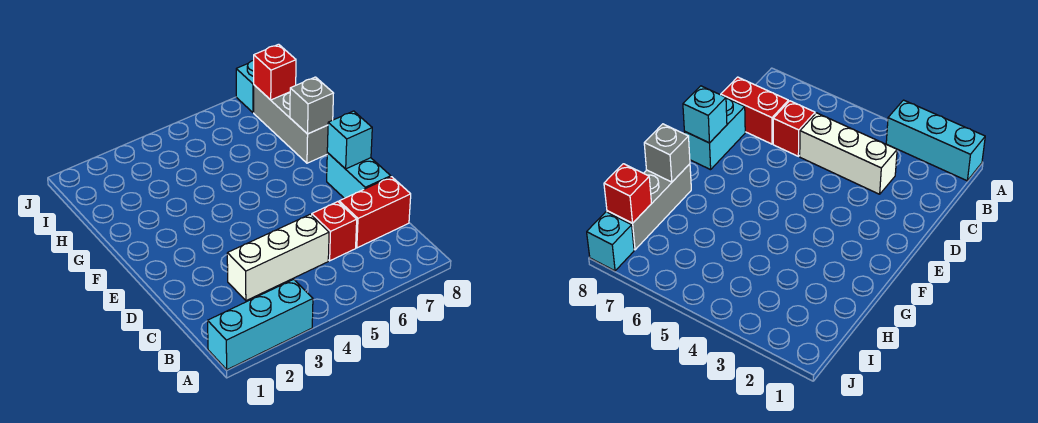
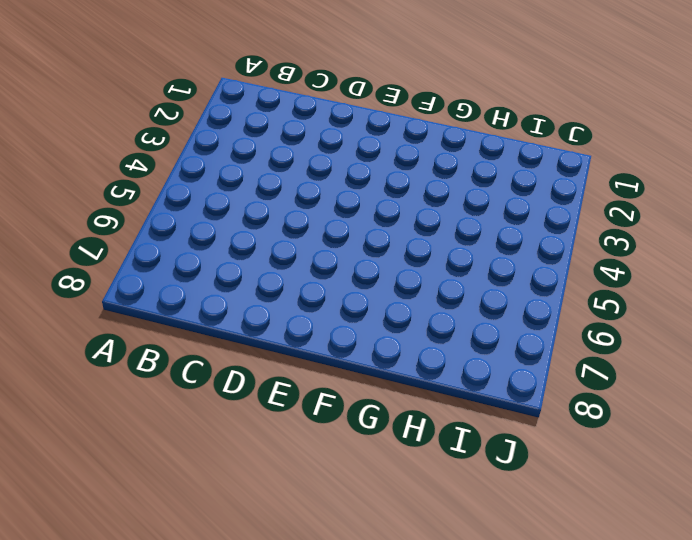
none -> cyan 1x3 brick [208,279,313,370]
none -> white 1x3 brick [227,214,329,301]

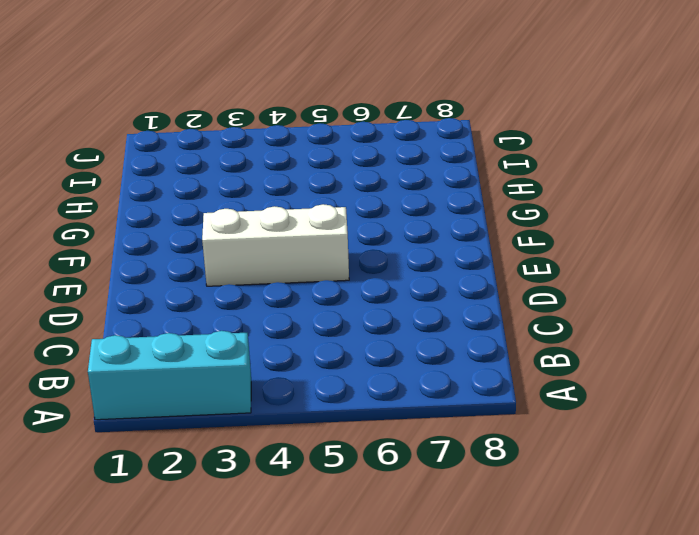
white 1x3 brick [202,204,349,286] -> white 1x3 brick moved to [227,214,329,301]
none -> red 1x1 brick [312,202,357,261]
none -> red 1x2 brick [339,177,411,248]

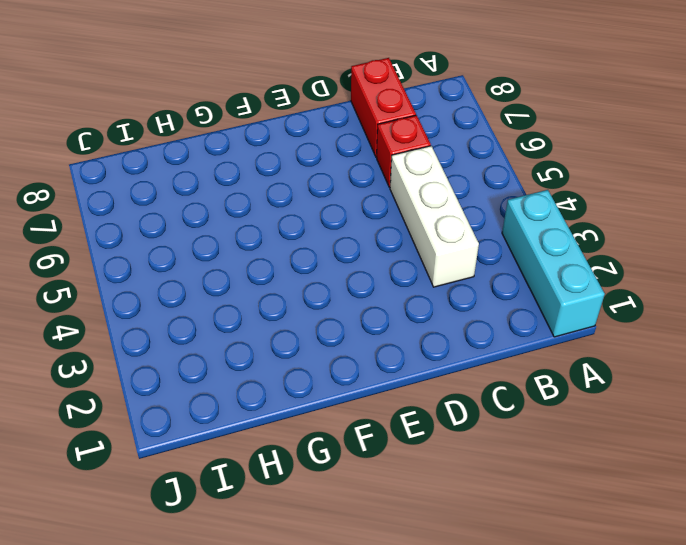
none -> cyan 1x2 brick [327,153,391,198]
none -> grey 1x3 brick [254,85,328,163]

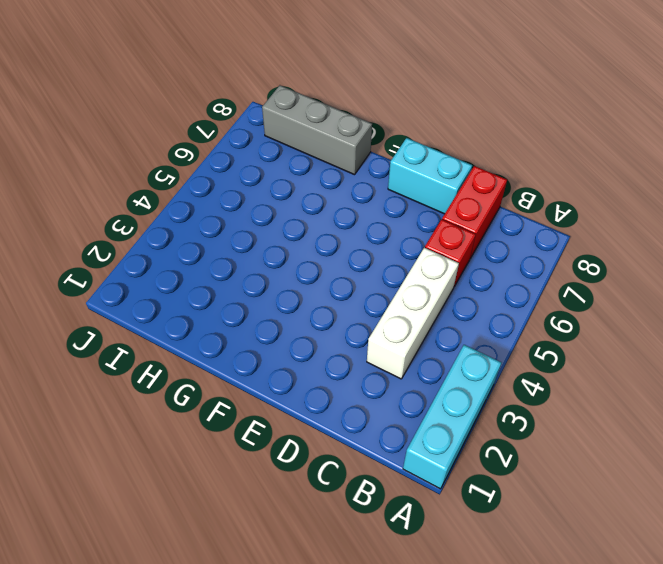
none -> cyan 1x1 brick [236,60,254,113]
none -> cyan 1x1 brick [327,111,372,169]

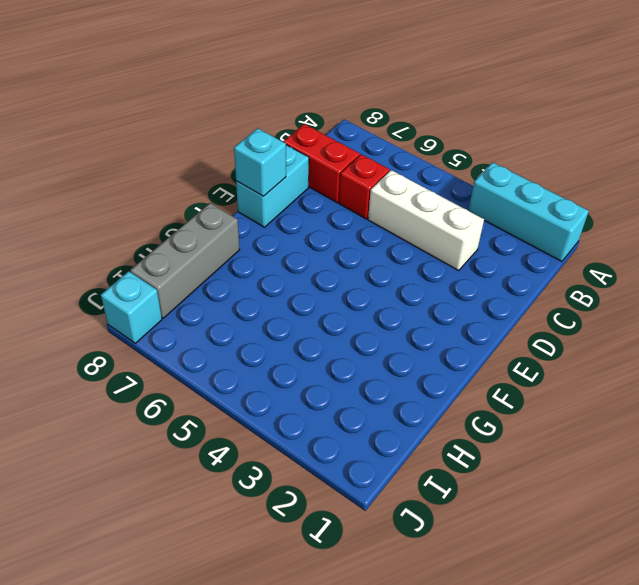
none -> grey 1x1 brick [290,77,334,134]
none -> red 1x1 brick [254,44,296,100]

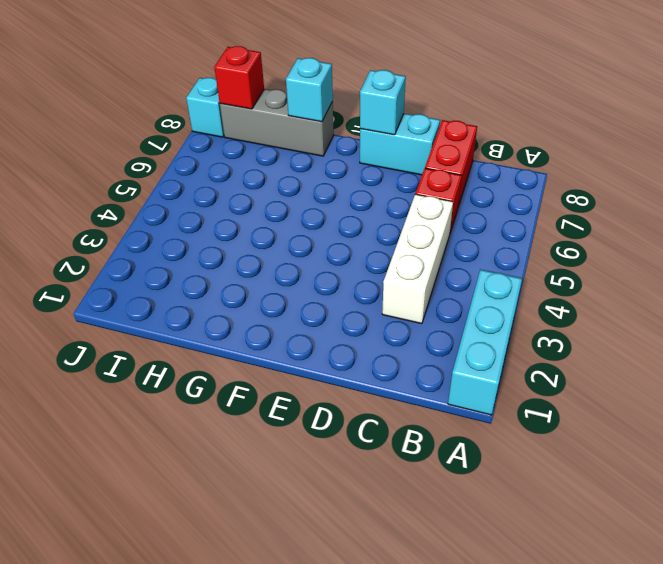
cyan 1x1 brick [286,58,333,122] -> grey 1x1 brick [290,77,334,134]

